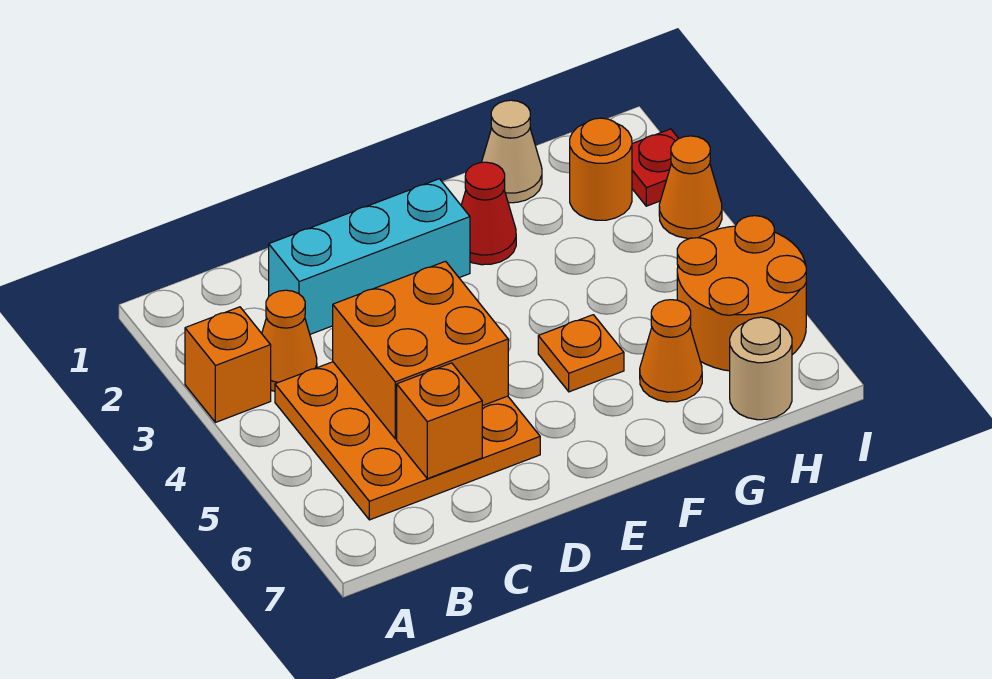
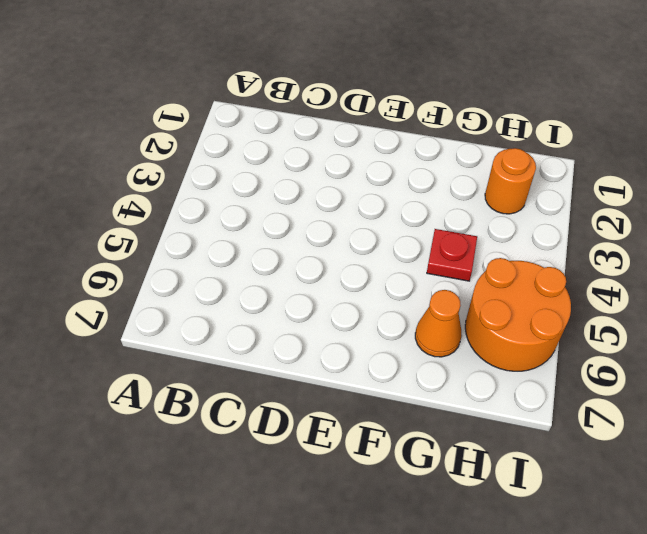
red 1x1 plate [427,229,477,281] -> red 1x1 plate moved to [632,129,679,206]
none -> orange 1x1 brick [185,307,271,422]
none -> orange 1x1 cone [262,290,317,391]
none -> orange 3x3 plate [275,362,540,520]

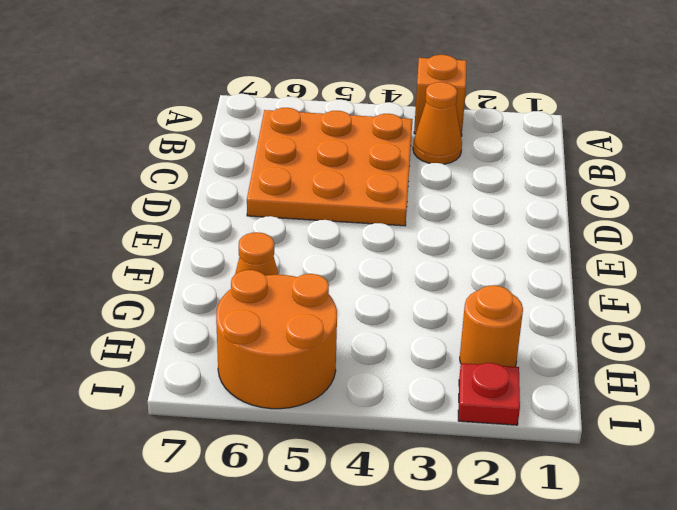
none -> cyan 1x3 brick [269,179,470,334]
none -> red 1x1 cone [461,162,516,265]
none -> orange 1x1 plate [538,315,624,392]

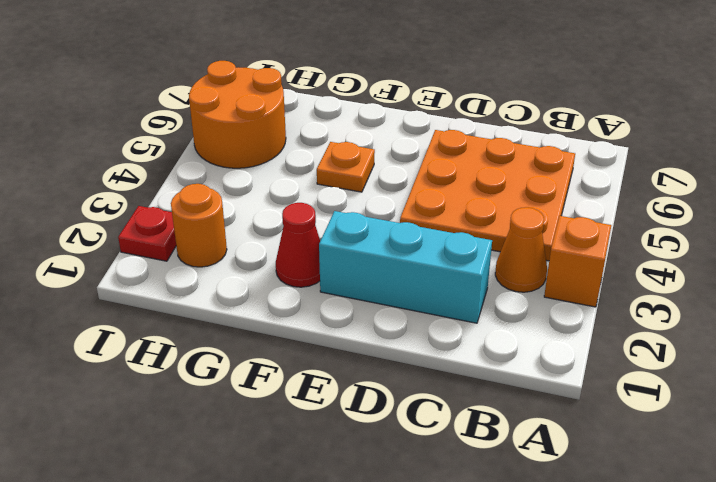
none -> tan 1x1 cone [481,100,542,203]
none -> orange 1x1 cone [640,300,702,402]
none -> tan 1x1 round brick [730,317,792,420]

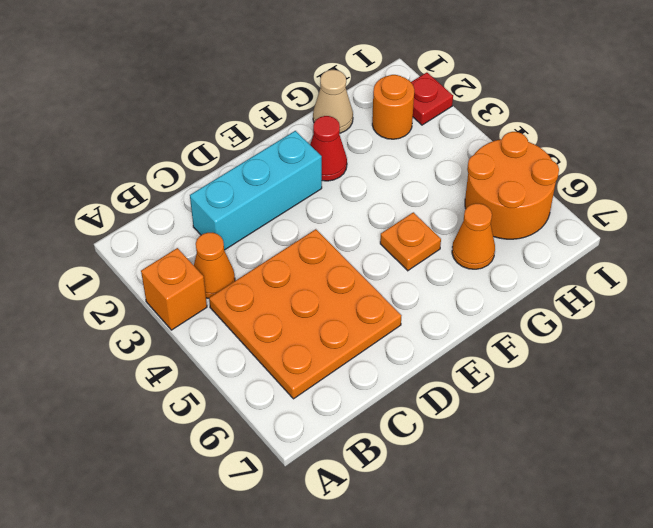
none -> tan 1x1 round brick [730,317,792,420]
none -> orange 1x1 cone [659,136,722,238]
none -> orange 2x2 brick [333,261,508,439]

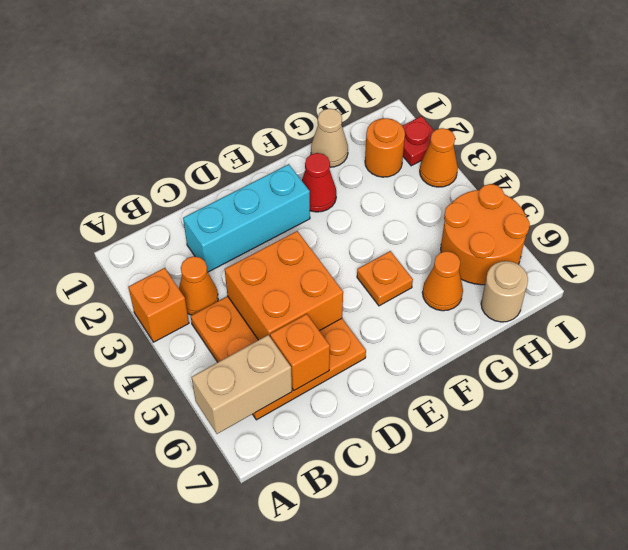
tan 1x2 brick [192,335,292,434] -> none

